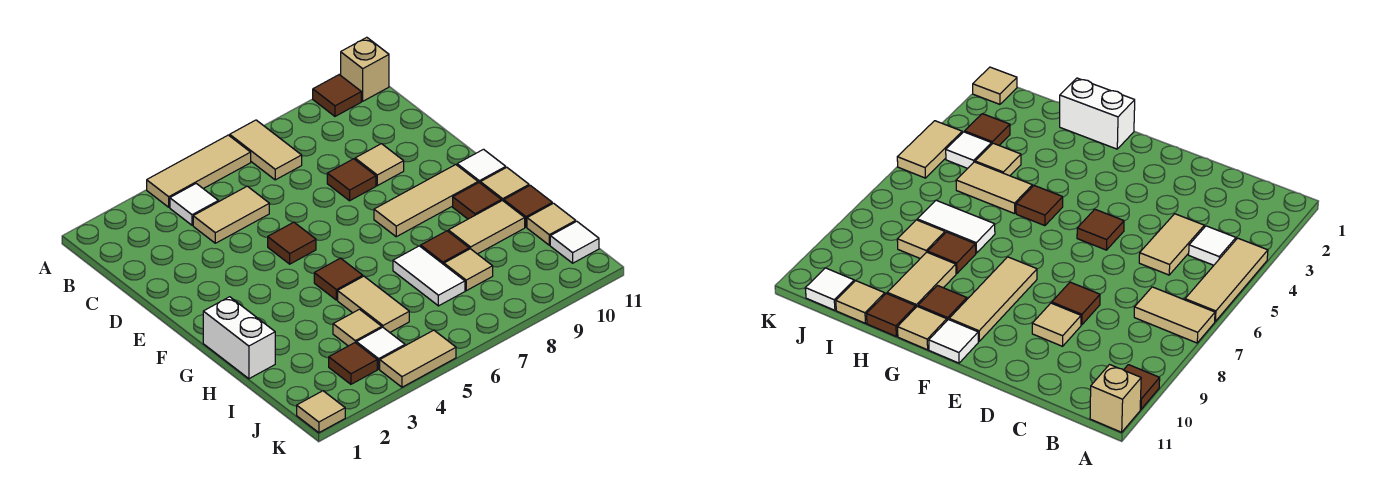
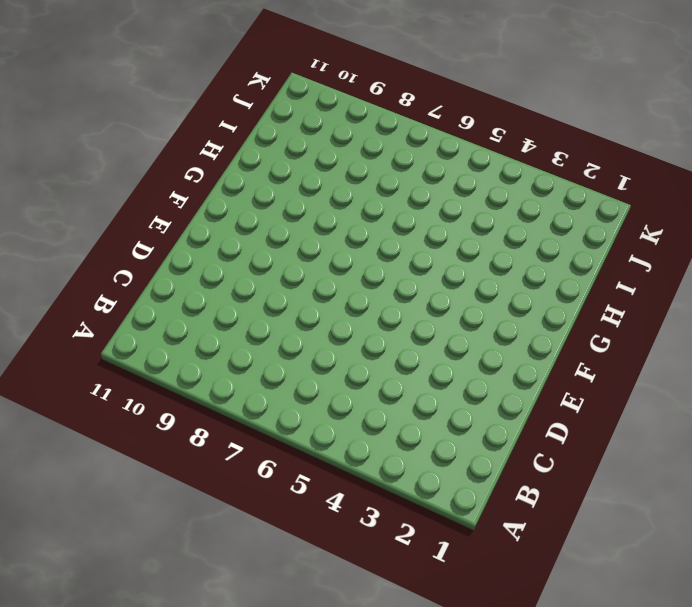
none -> tan 1x3 tile [147,135,251,207]
none -> tan 1x2 tile [230,120,302,180]
none -> brown 1x1 tile [313,75,361,116]

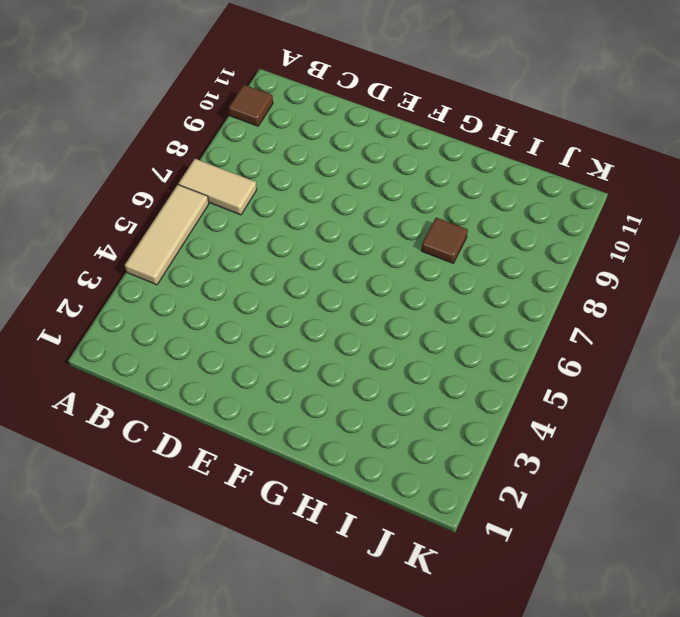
none -> tan 1x1 brick [341,37,389,101]
none -> white 1x1 tile [170,184,218,225]
none -> tan 1x2 tile [193,186,269,243]

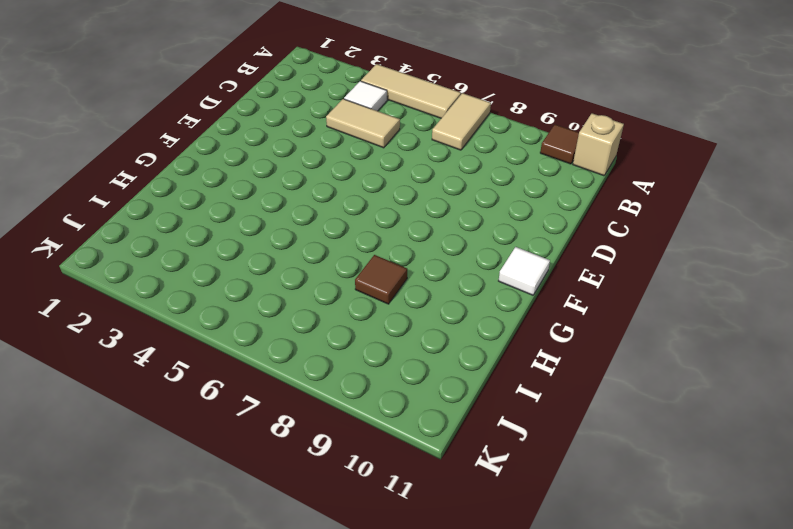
none -> brown 1x1 tile [327,159,376,201]
none -> tan 1x1 tile [355,144,404,186]
none -> brown 1x1 tile [268,222,316,264]

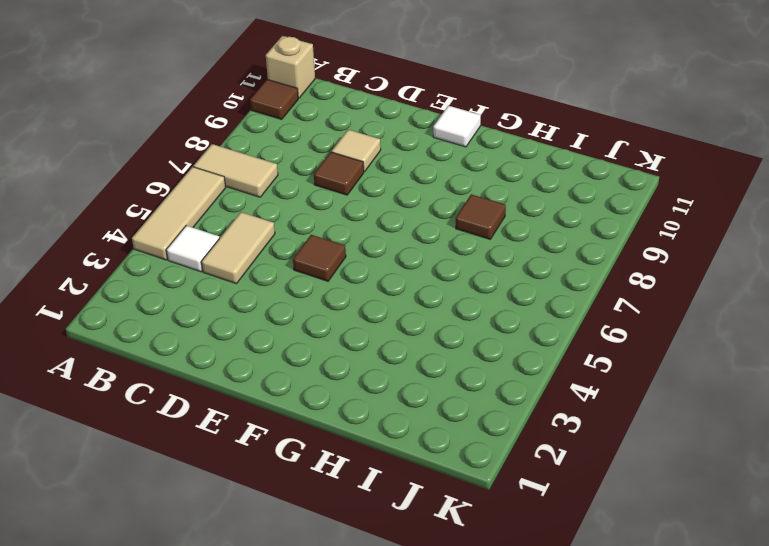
none -> tan 1x3 tile [374,164,478,237]
none -> white 1x2 brick [203,297,275,379]
none -> brown 1x1 tile [314,258,363,300]

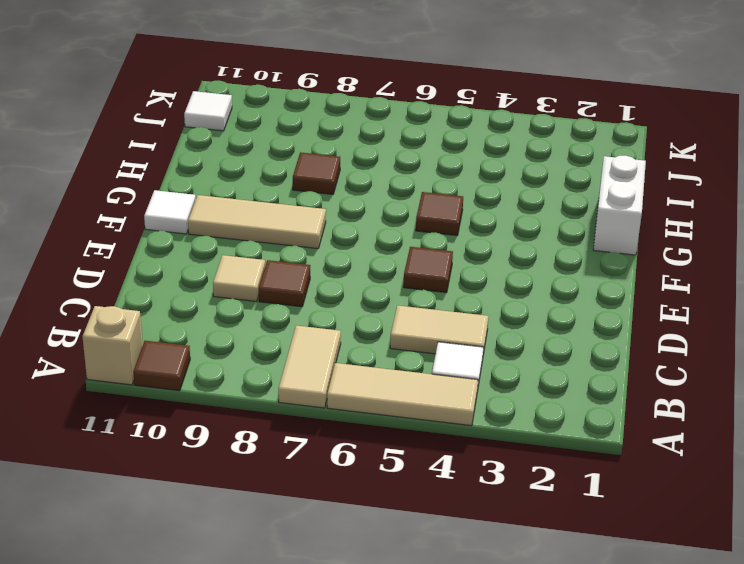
none -> brown 1x1 tile [453,183,501,219]
none -> tan 1x1 tile [480,167,529,201]
none -> tan 1x2 tile [338,276,409,332]

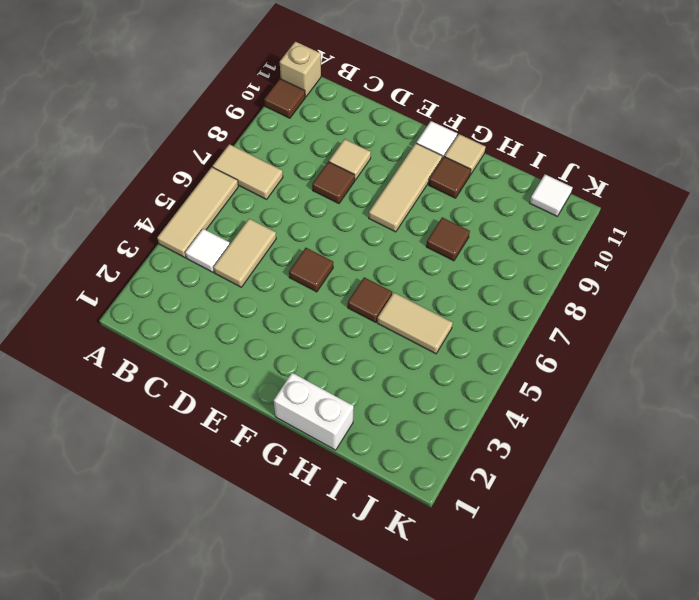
none -> white 1x2 tile [393,246,465,306]
none -> tan 1x2 tile [448,200,525,254]
none -> brown 1x1 tile [504,185,552,227]

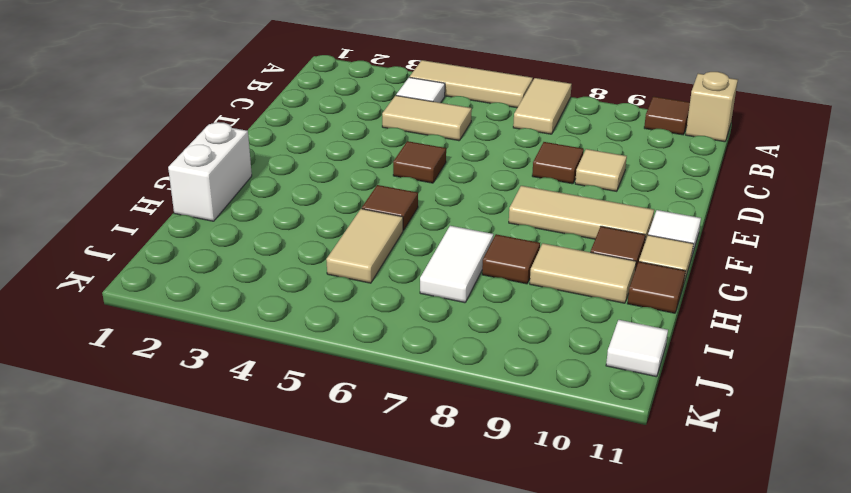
none -> tan 1x1 tile [333,309,382,346]
none -> tan 1x1 tile [444,249,493,291]
none -> tan 1x1 tile [527,203,576,245]

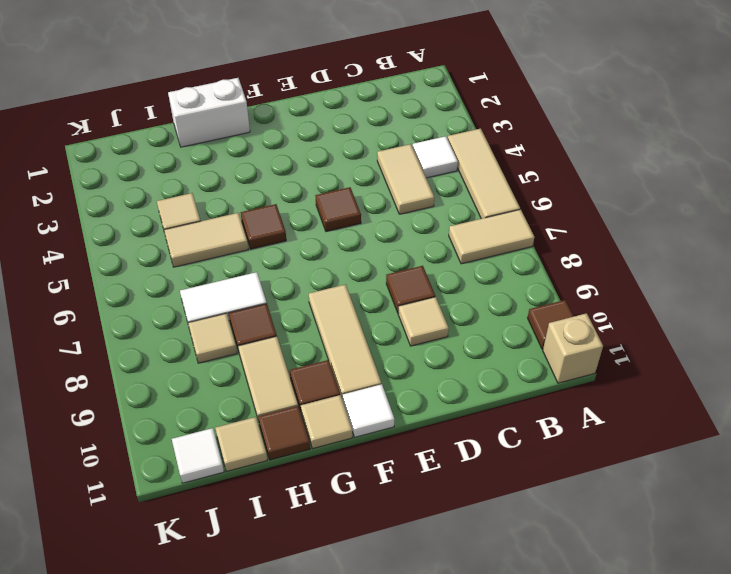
none -> brown 1x1 tile [329,343,377,384]
none -> white 1x1 tile [356,327,405,369]
none -> tan 1x1 tile [297,391,345,433]

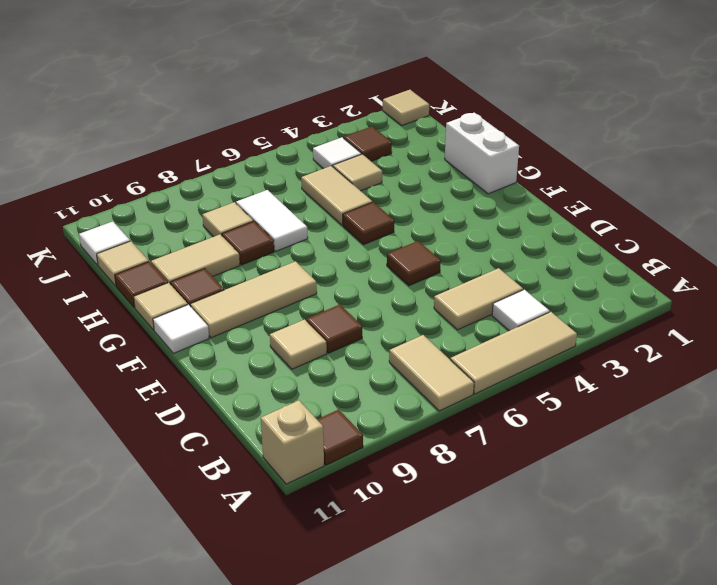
none -> tan 1x2 tile [380,330,456,387]

